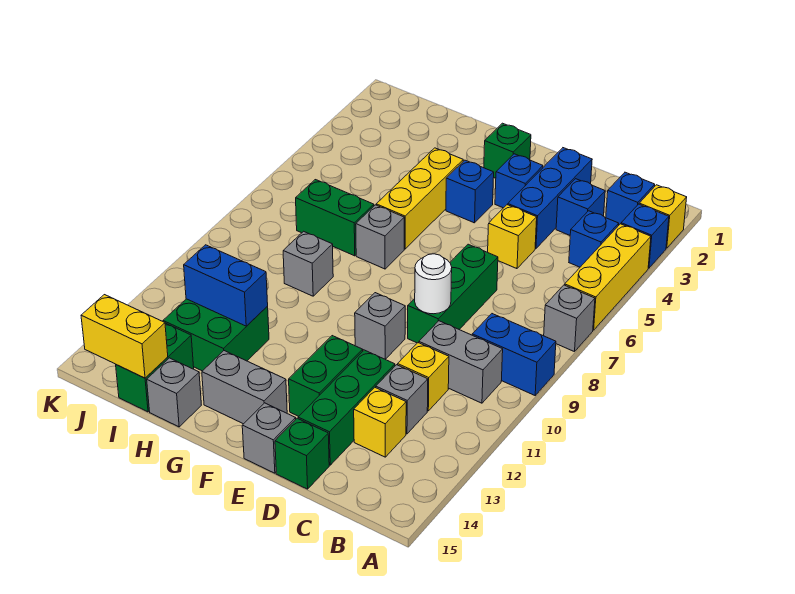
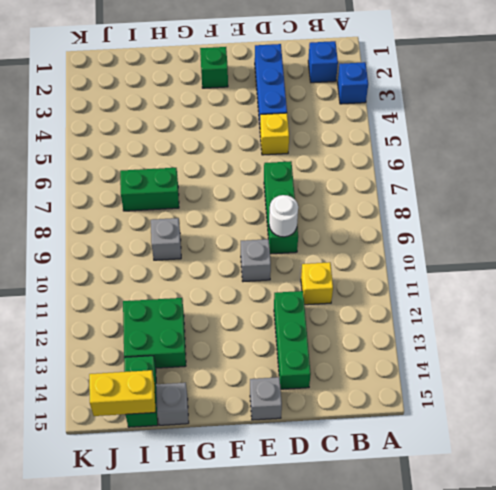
none -> yellow 1x1 brick [639,185,687,248]
none -> yellow 1x3 brick [565,224,651,330]
none -> grey 1x1 brick [544,285,595,352]
none -> blue 1x2 brick [472,314,556,395]

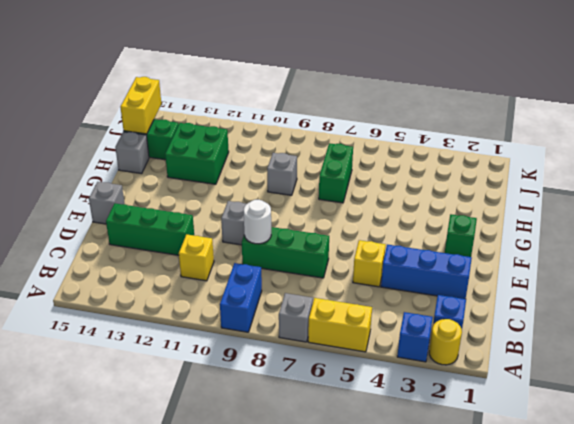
yellow 1x1 round brick [429,319,462,365] -> yellow 1x1 brick [639,185,687,248]
yellow 1x2 brick [308,298,372,352] -> yellow 1x3 brick [565,224,651,330]
none -> blue 1x1 brick [569,211,619,267]
none -> grey 1x2 brick [419,321,503,403]
none -> blue 1x1 brick [556,179,605,235]
none -> grey 1x1 brick [376,365,428,434]

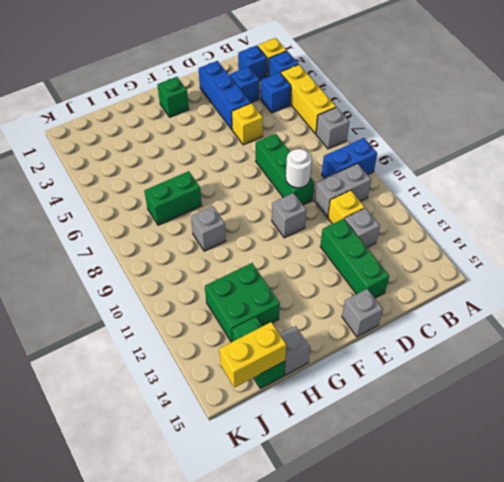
none -> yellow 1x1 brick [354,388,406,457]
none -> green 1x1 brick [275,418,329,489]
none -> blue 1x1 brick [495,154,543,208]
none -> green 1x2 brick [289,336,363,416]

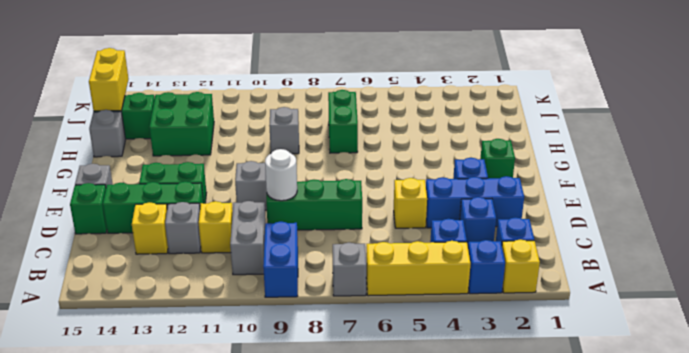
none -> blue 1x1 brick [446,160,494,223]
none -> grey 1x2 brick [202,351,287,424]
none -> yellow 1x3 brick [376,148,463,249]
none -> grey 1x1 brick [356,205,404,269]

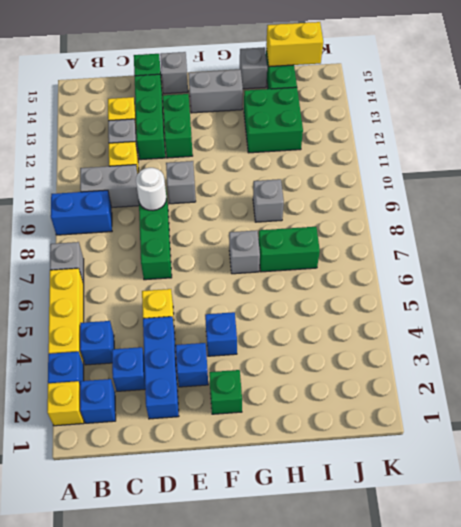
none -> yellow 1x3 brick [376,148,463,249]
none -> blue 1x2 brick [184,245,268,326]

